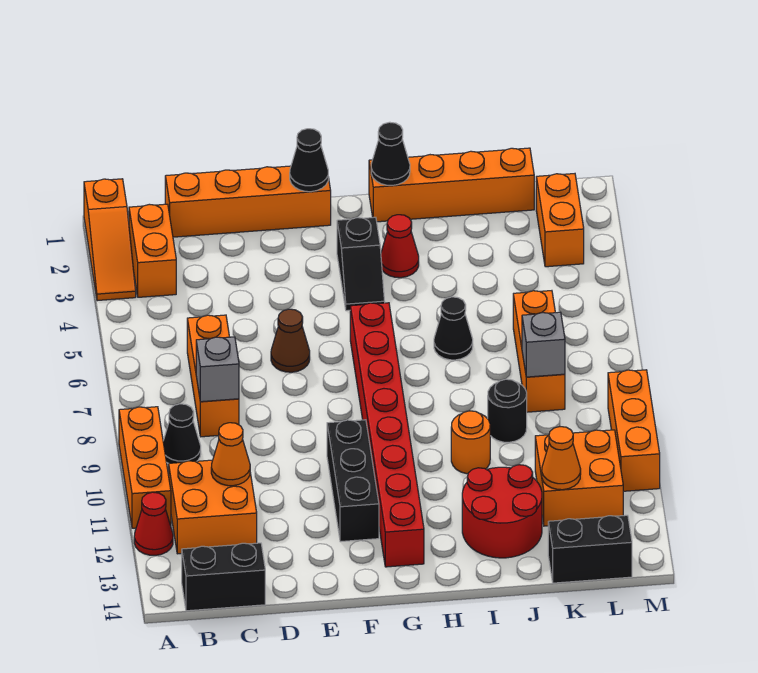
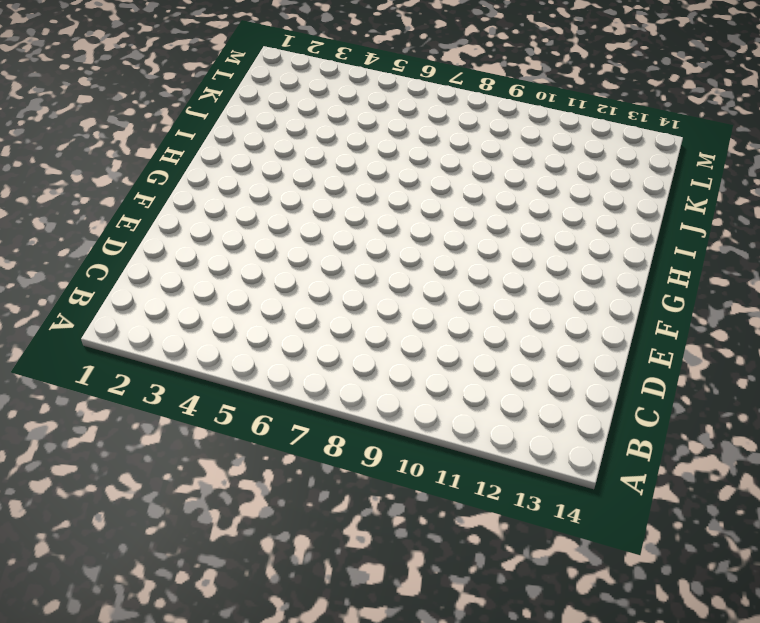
none -> orange 1x3 slope [84,179,136,301]
none -> orange 1x3 brick [119,407,171,528]
none -> red 1x1 cone [134,492,173,555]
none -> orange 1x2 brick [129,204,176,297]

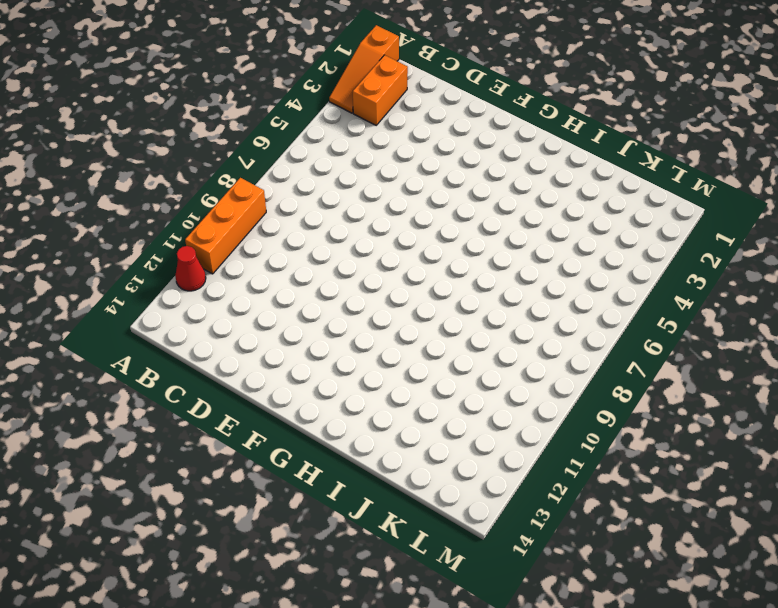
none -> black 1x1 cone [163,404,201,463]
none -> orange 2x2 brick [169,460,257,554]
none -> black 1x2 brick [182,543,265,611]
none -> orange 1x4 brick [165,166,331,237]

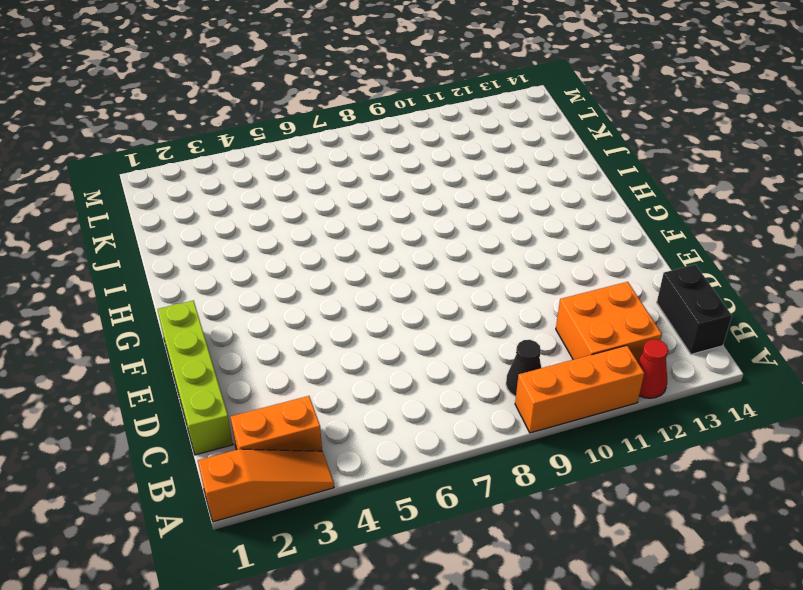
lime 1x4 brick [158,301,233,455] -> orange 1x4 brick [165,166,331,237]
none -> orange 1x3 brick [187,315,239,437]
none -> brown 1x1 cone [271,309,310,372]
none -> black 1x3 brick [327,420,379,542]
none -> black 1x2 slope [337,217,385,311]

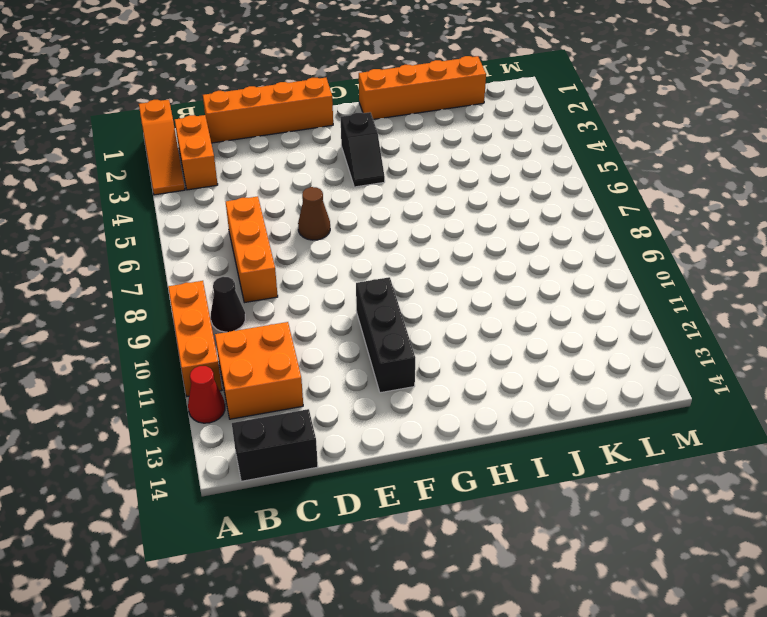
none -> red 1x8 brick [350,303,424,567]
none -> red 1x1 cone [381,215,419,278]
none -> black 1x1 cone [434,297,473,360]
none -> orange 1x1 round brick [451,411,490,474]

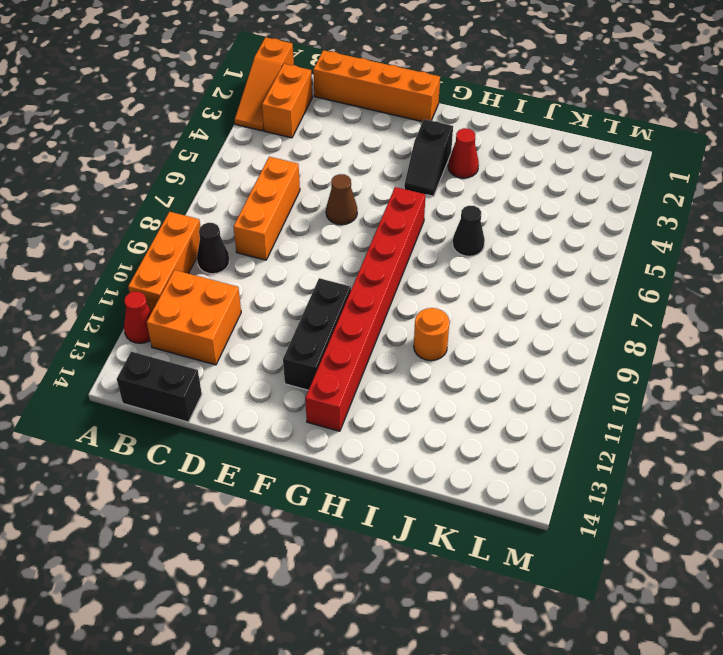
none -> orange 1x4 brick [369,148,534,222]
none -> red 2x2 round brick [462,465,542,558]
none -> black 1x1 round brick [488,379,527,442]
none -> orange 1x3 brick [513,291,565,412]

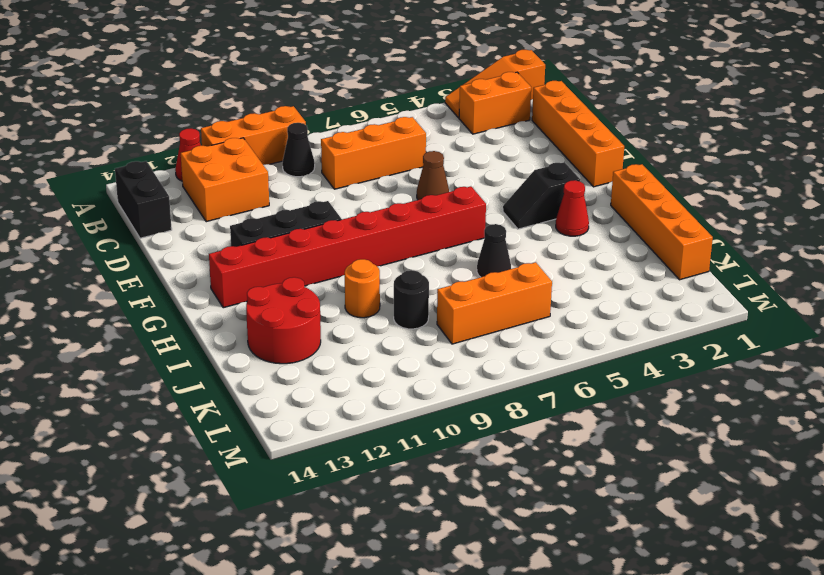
none -> orange 2x2 brick [535,430,623,526]
none -> black 1x2 brick [548,515,632,583]
none -> orange 1x2 brick [536,174,584,267]
none -> orange 1x3 brick [608,370,660,491]

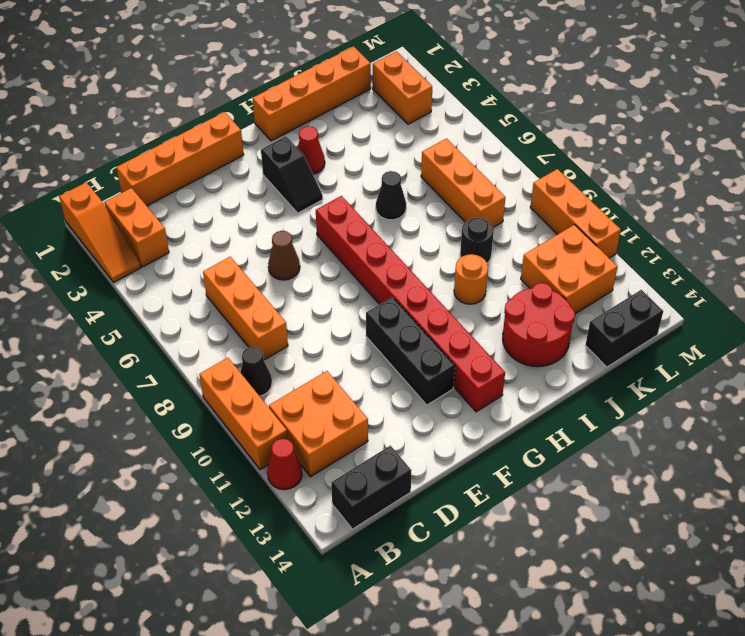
none -> grey 1x1 brick [196,337,239,402]
none -> orange 1x1 cone [211,423,250,486]
none -> black 1x1 cone [290,129,328,192]
none -> black 1x1 cone [371,122,410,185]

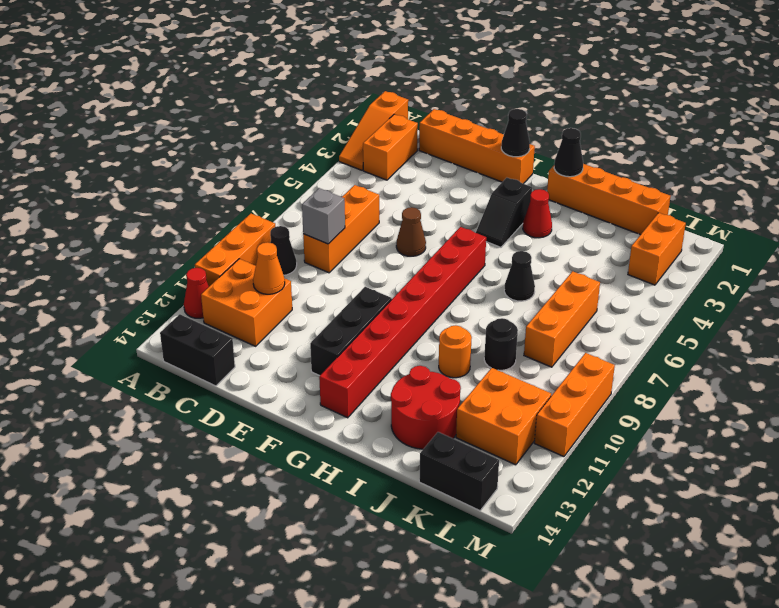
none -> grey 1x1 brick [522,312,565,377]
none -> orange 1x1 cone [542,427,581,490]

